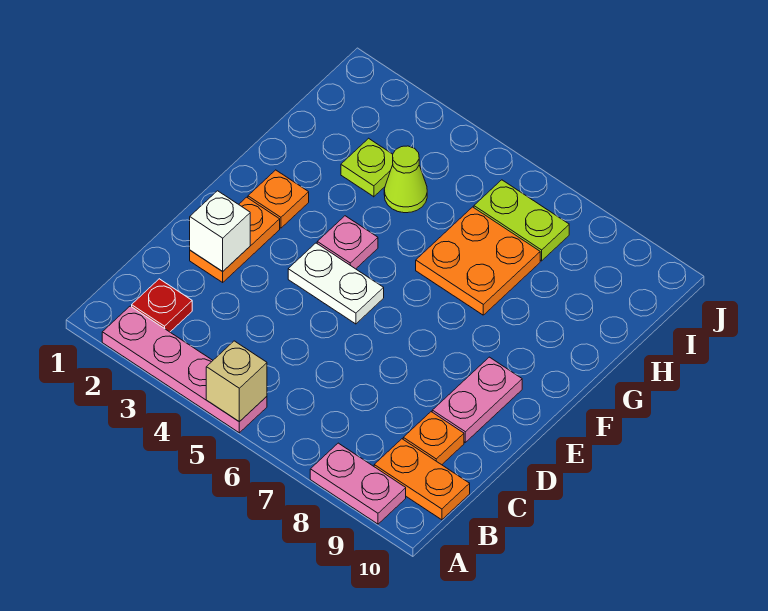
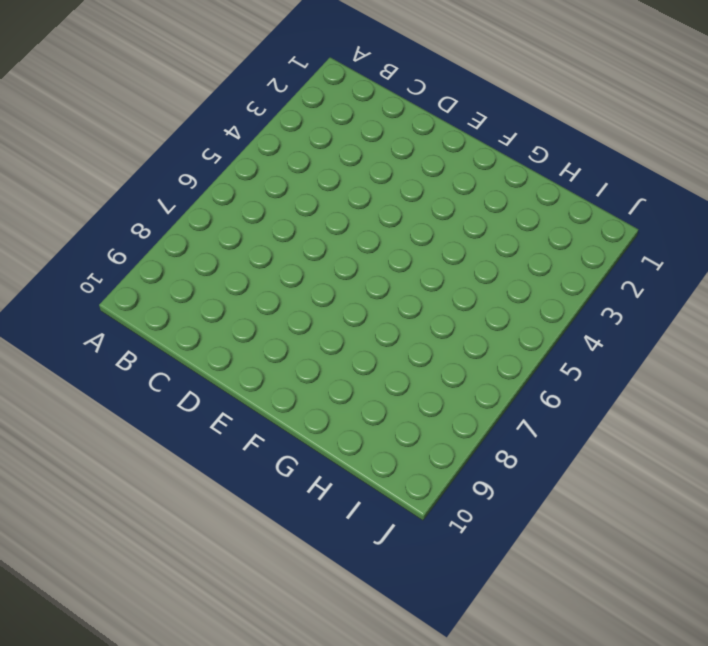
none -> pink 1x4 plate [102,306,267,433]
none -> pink 1x2 plate [310,443,406,524]
none -> red 1x1 plate [132,279,192,332]

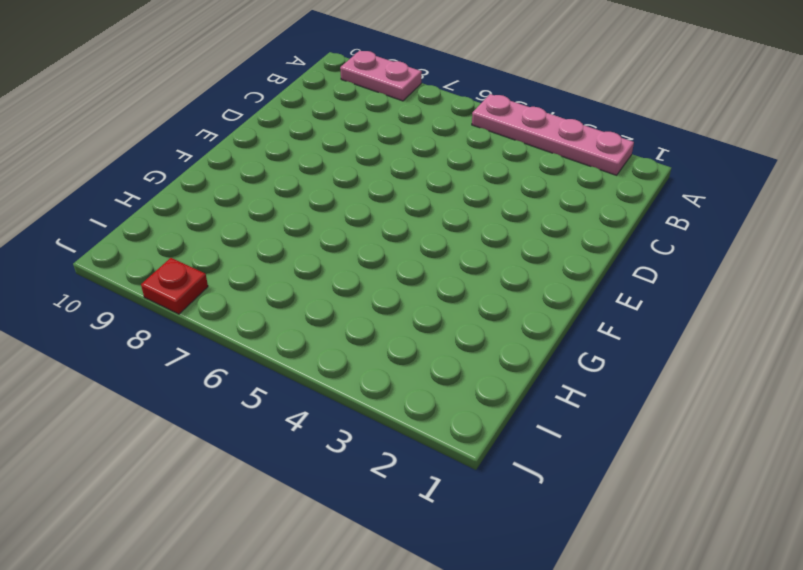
red 1x1 plate [141,258,208,314] -> red 1x1 plate moved to [132,279,192,332]
none -> orange 1x2 plate [374,439,470,520]
none -> orange 1x1 plate [403,412,464,465]
none -> orange 1x2 plate [190,197,280,282]

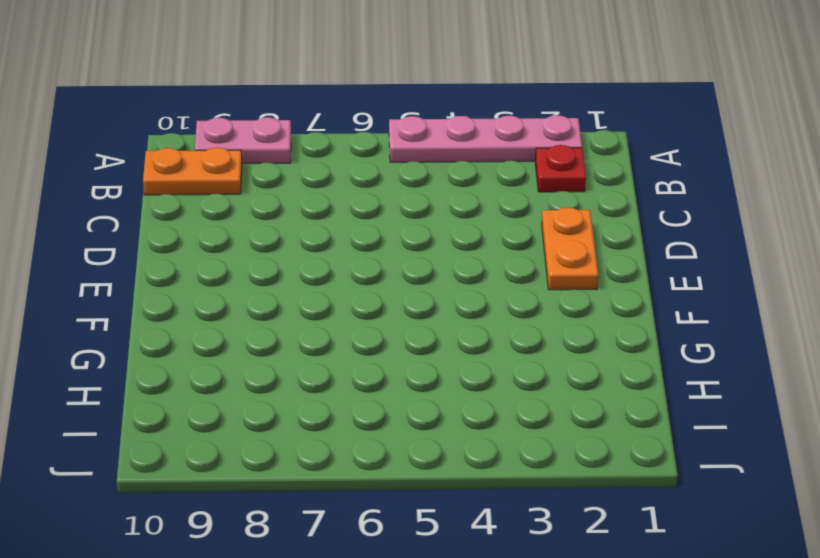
none -> orange 1x1 plate [403,412,464,465]
none -> pink 1x2 plate [432,357,522,442]
none -> white 1x2 plate [288,243,384,324]

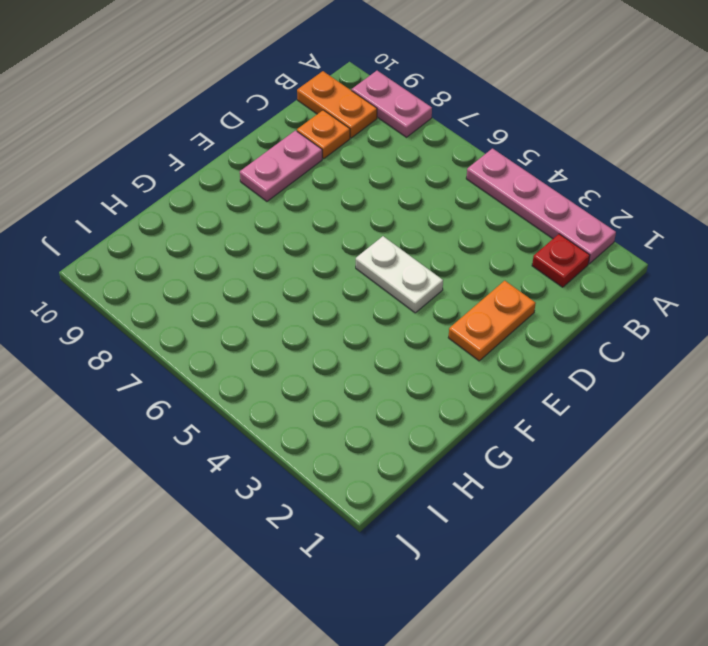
none -> orange 1x1 plate [248,170,309,228]
none -> pink 1x1 plate [317,216,378,269]
none -> orange 2x2 plate [416,207,540,315]

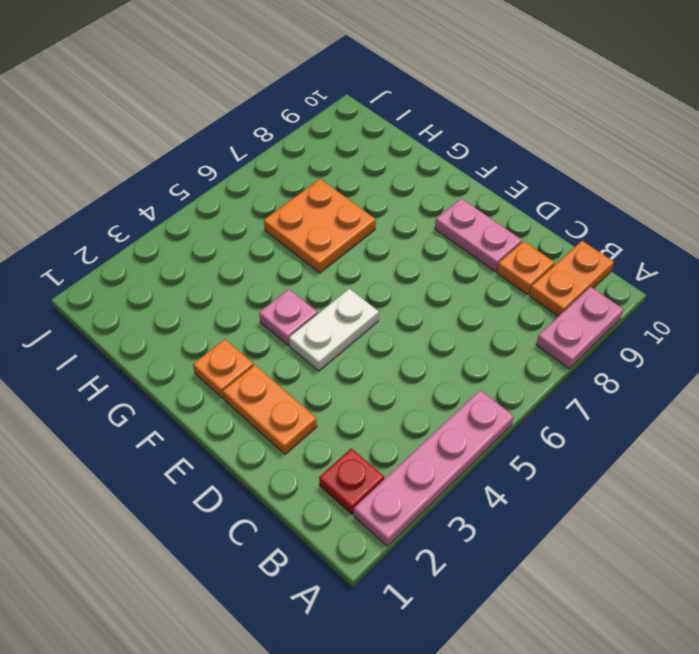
none -> lime 1x1 plate [341,138,393,197]
none -> lime 1x1 cone [384,146,427,213]
none -> lime 1x2 plate [474,180,569,261]

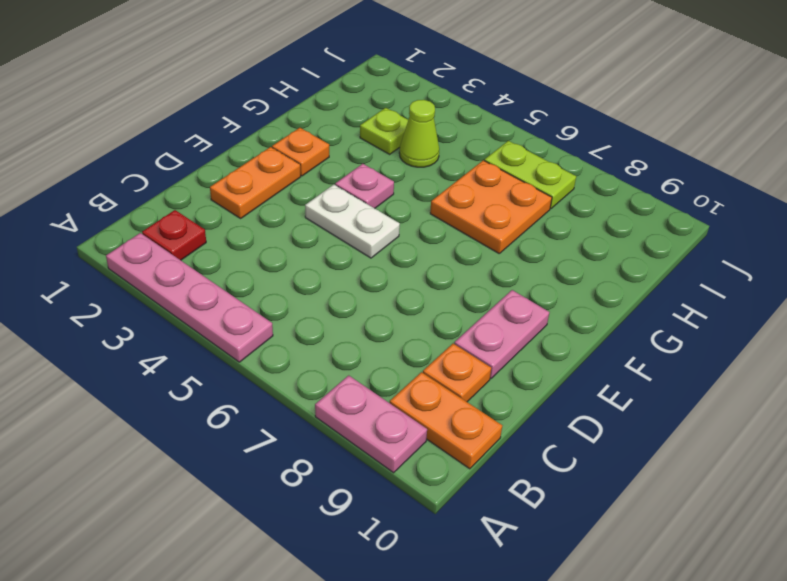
none -> tan 1x1 brick [206,341,267,422]
none -> white 1x1 brick [190,191,250,271]

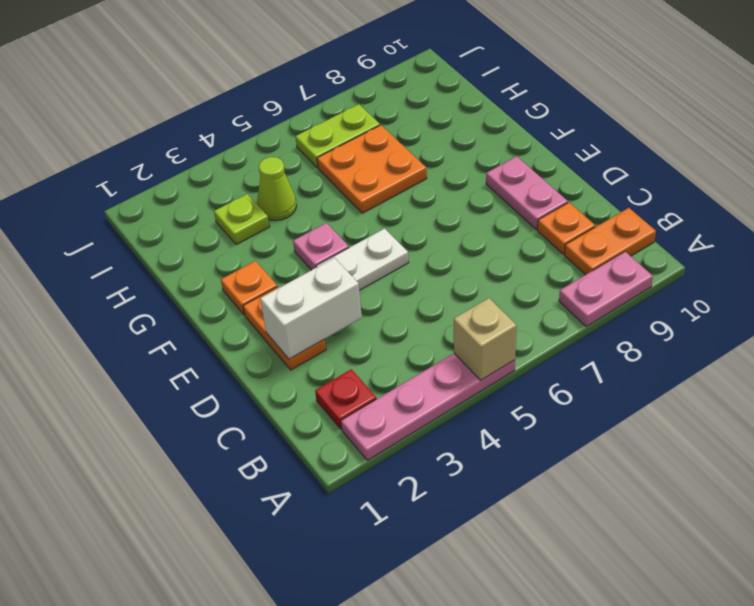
white 1x2 brick [260,258,362,359] -> white 1x1 brick [190,191,250,271]

